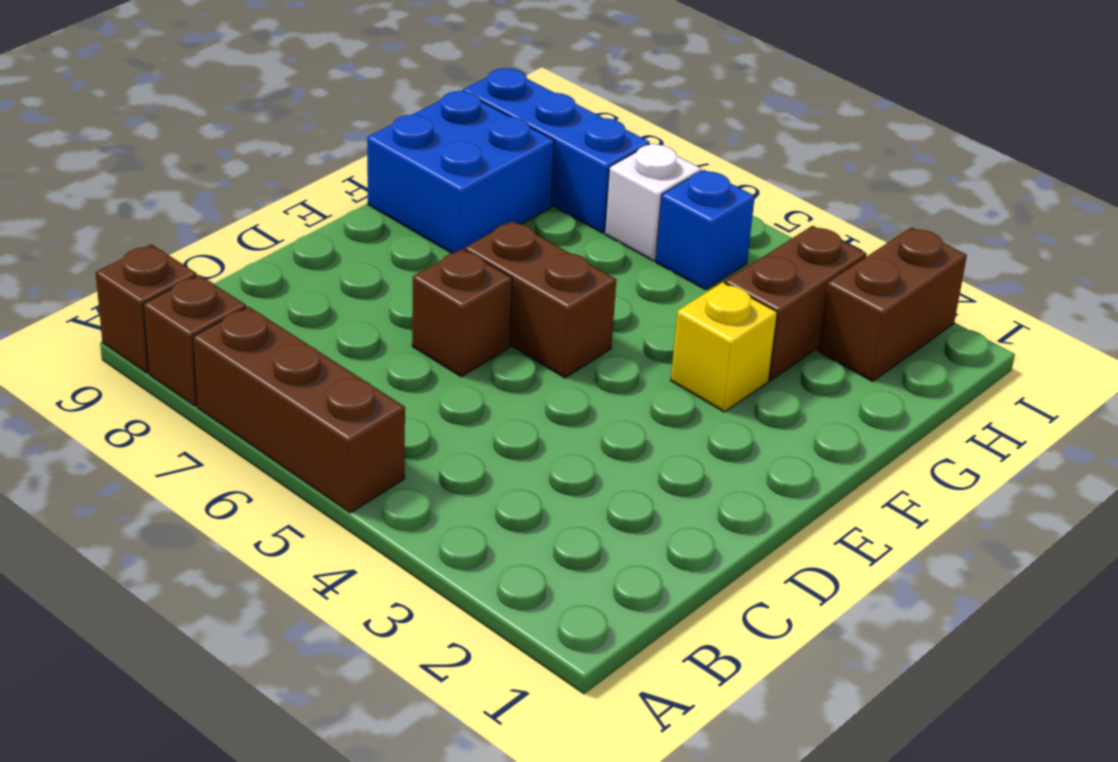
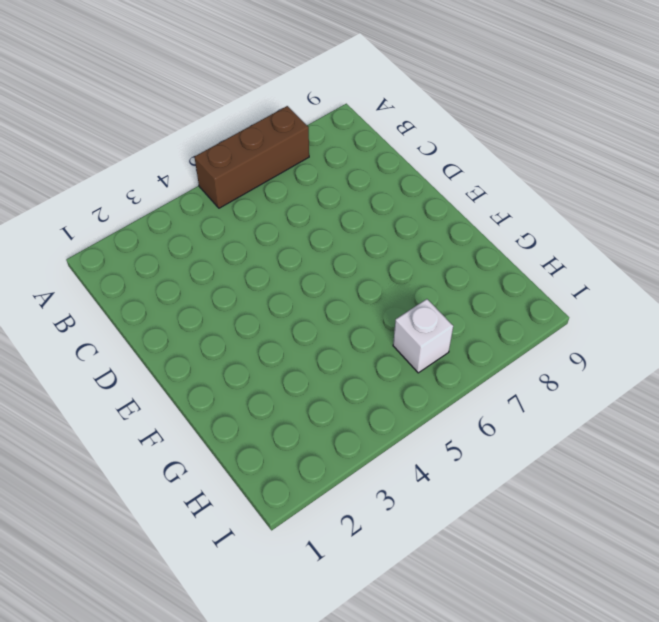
none -> brown 1x1 brick [143,275,246,406]
none -> brown 1x1 brick [96,244,197,373]
none -> brown 1x1 brick [412,249,512,377]

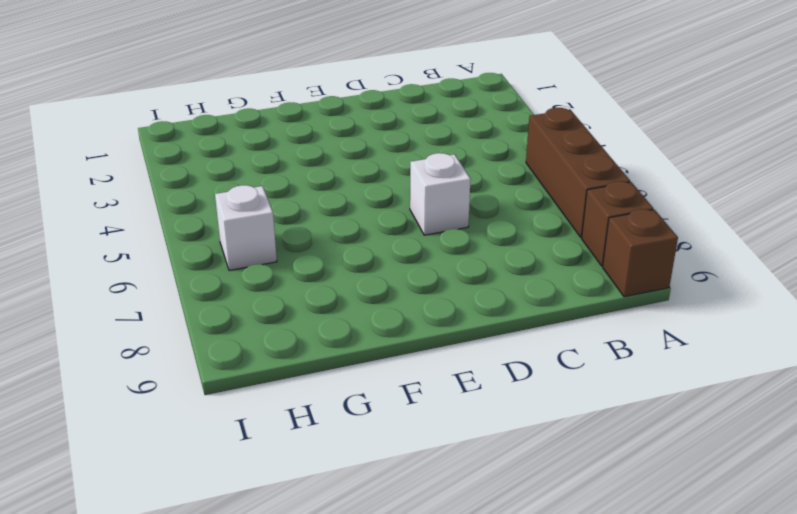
white 1x1 brick [410,153,471,235] -> brown 1x1 brick [412,249,512,377]
none -> brown 1x2 brick [465,221,616,378]
none -> yellow 1x1 brick [671,282,777,412]
none -> blue 2x2 brick [367,91,555,253]

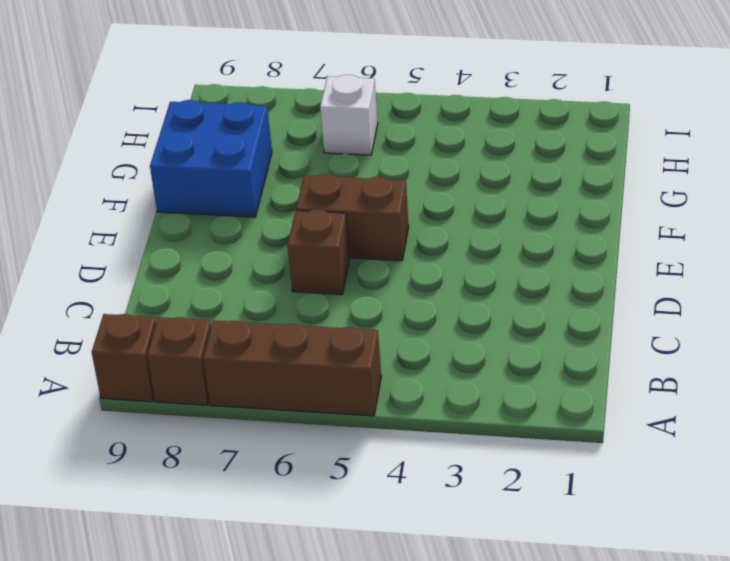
none -> yellow 1x1 brick [671,282,777,412]
none -> brown 1x2 brick [725,226,866,380]
none -> brown 1x2 brick [818,227,967,381]

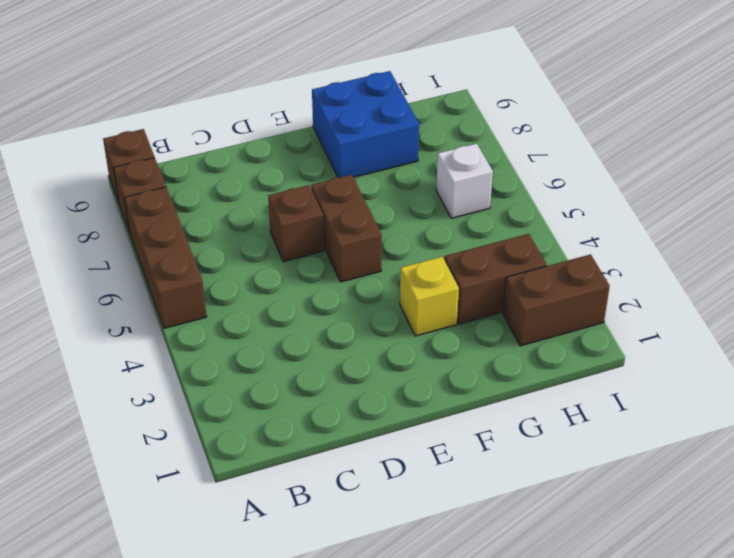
none -> blue 1x1 brick [656,170,755,290]
none -> blue 1x3 brick [463,68,650,233]

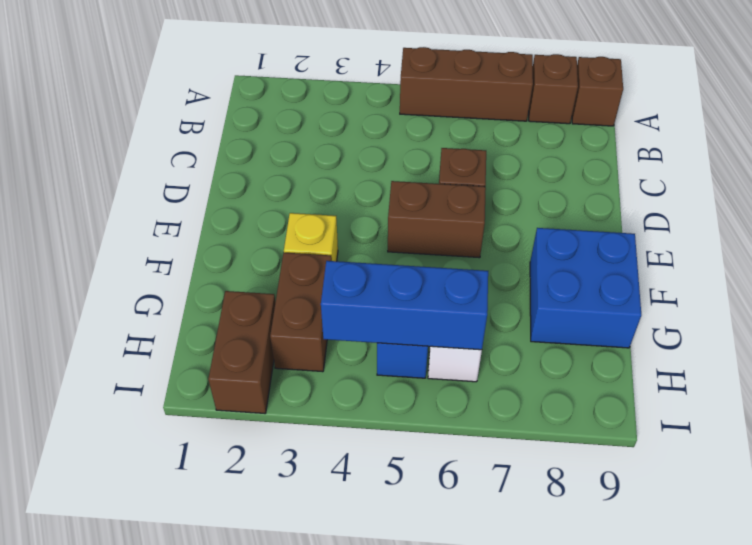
blue 1x3 brick [321,261,488,350] -> blue 1x3 brick moved to [463,68,650,233]

